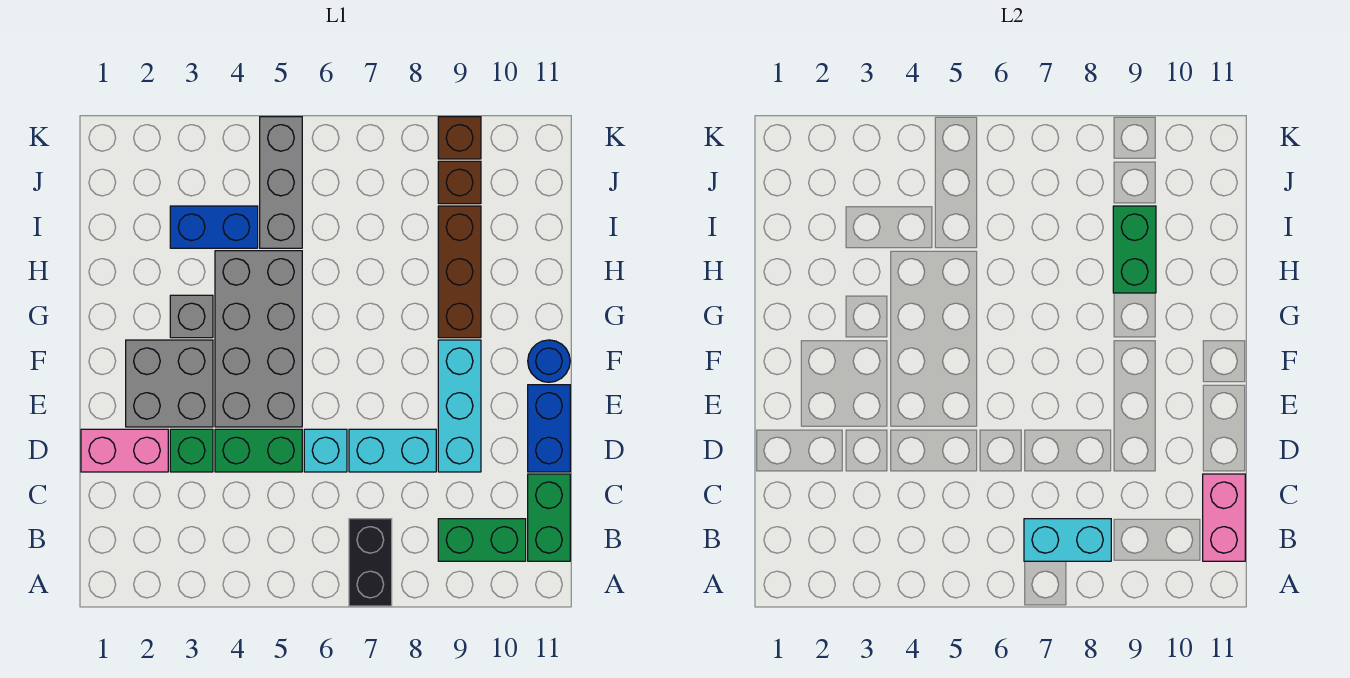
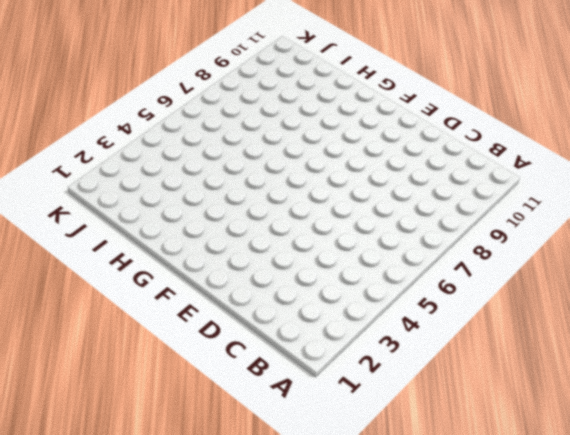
none -> black 1x2 brick [349,519,392,606]
none -> green 1x2 brick [438,519,526,561]
none -> green 1x2 brick [528,474,570,561]

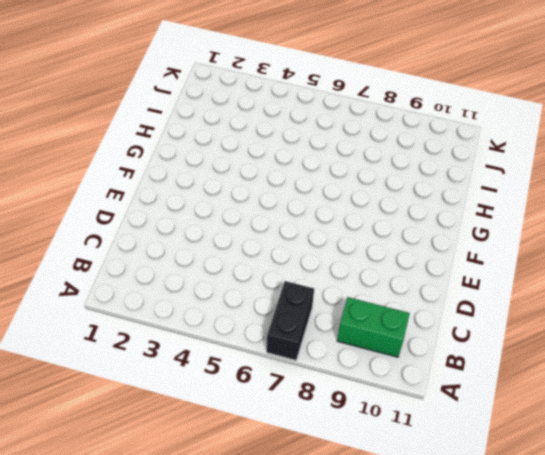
none -> green 1x2 brick [528,474,570,561]
none -> pink 1x2 brick [81,429,168,472]
none -> green 1x1 brick [170,429,213,472]

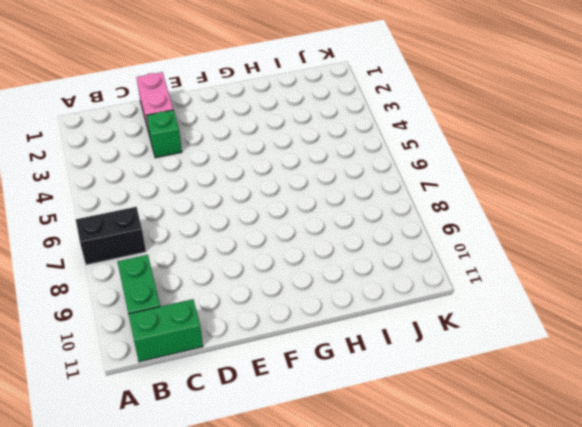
none -> green 1x2 brick [215,429,302,472]
none -> cyan 1x1 brick [304,429,347,472]
none -> cyan 1x2 brick [349,429,436,472]

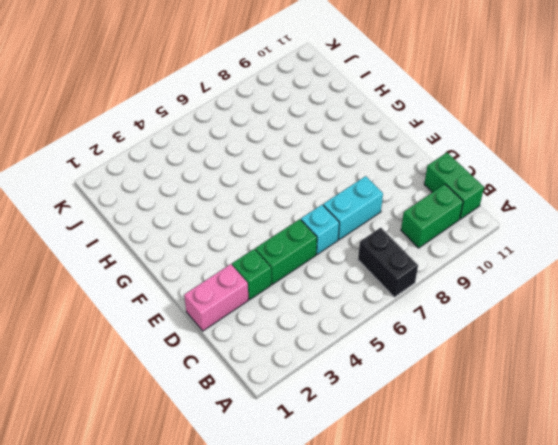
none -> cyan 1x3 brick [438,340,481,472]
none -> blue 1x2 brick [528,385,570,472]
none -> grey 2x2 brick [126,340,213,427]

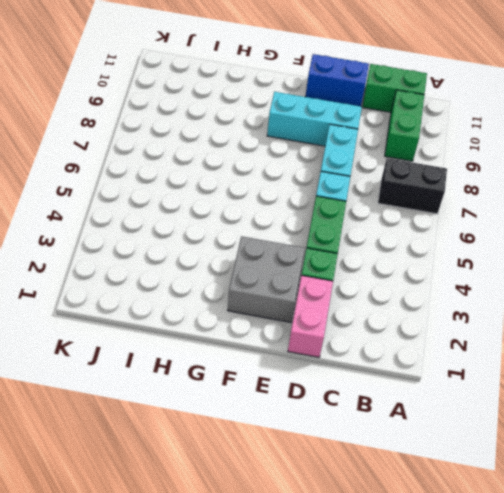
none -> grey 2x4 brick [215,251,302,427]
none -> blue 1x1 round brick [528,340,570,382]
none -> grey 1x1 brick [170,295,213,338]

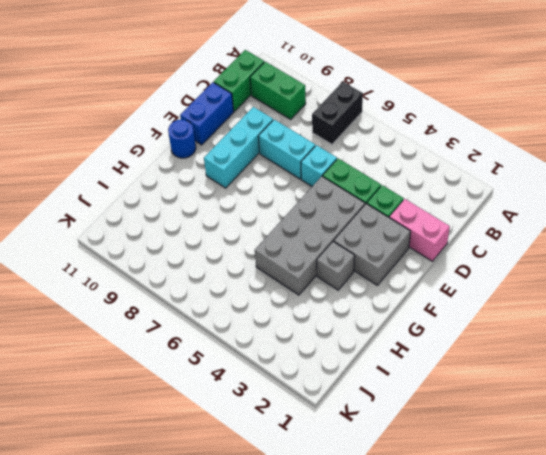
none -> brown 1x3 brick [438,206,481,338]
none -> blue 1x2 brick [170,206,258,248]
none -> grey 1x3 brick [260,117,302,248]

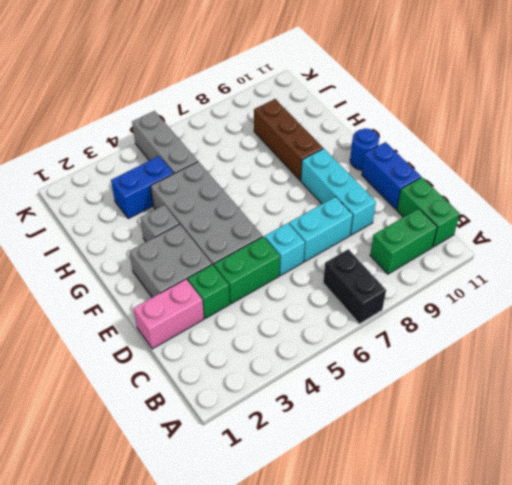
none -> brown 1x1 brick [438,161,481,204]
none -> brown 1x1 brick [438,117,481,159]
none -> cyan 1x2 brick [1024,519,1111,561]

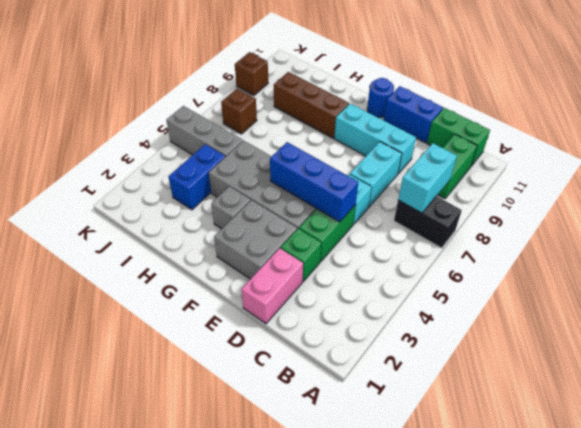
blue 1x3 brick [270,142,358,222] -> none
brown 1x1 brick [221,89,257,134] -> brown 1x1 brick moved to [438,161,481,204]
none -> pink 1x2 brick [1203,474,1245,561]
none -> green 1x2 brick [1113,206,1156,293]

